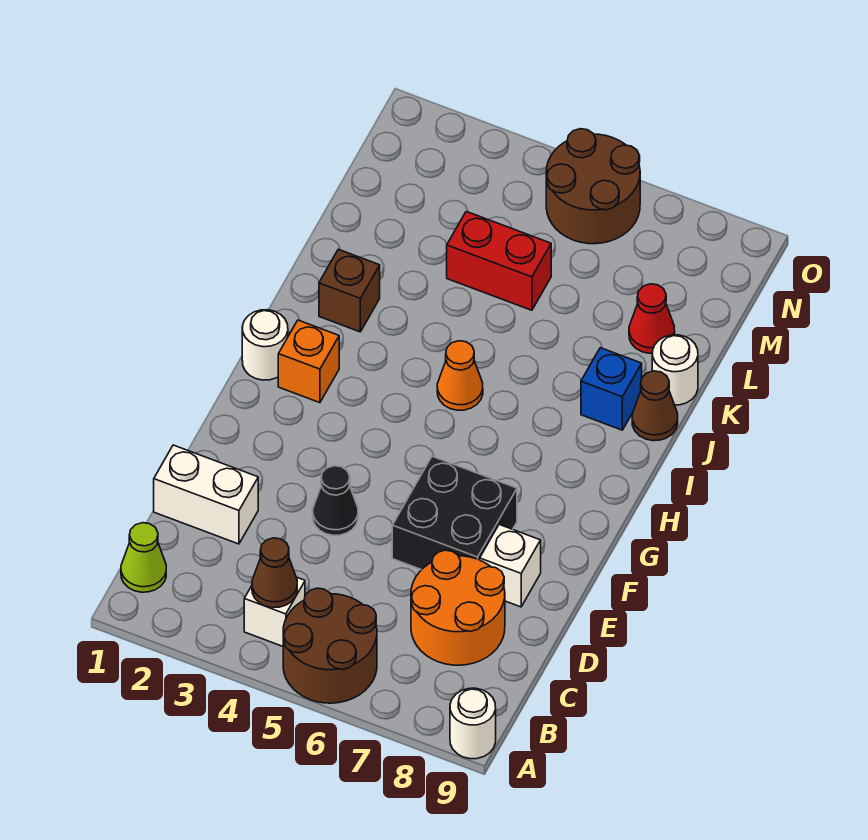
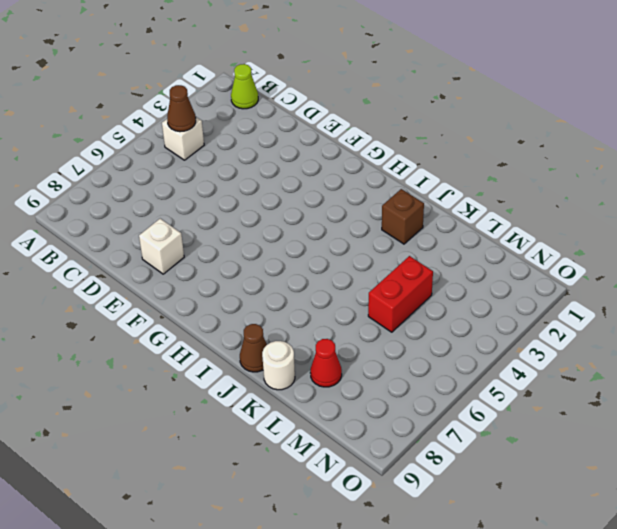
none -> brown 2x2 round brick [283,588,377,703]
none -> white 1x1 round brick [450,688,496,759]
none -> orange 2x2 round brick [411,550,505,665]

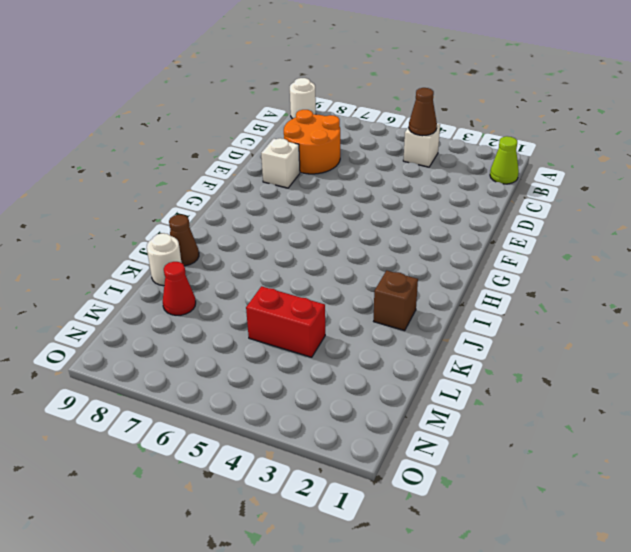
none -> brown 2x2 round brick [283,588,377,703]
none -> white 1x2 brick [154,445,258,544]
none -> black 1x1 cone [313,466,358,535]

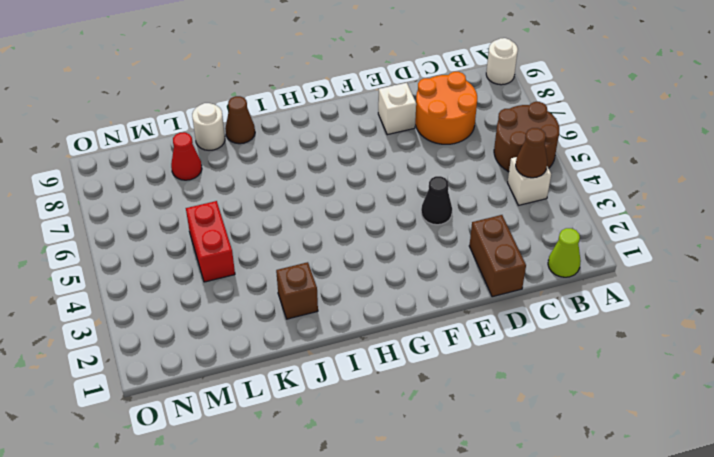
brown 1x2 brick [469,215,526,297] -> white 1x2 brick [154,445,258,544]
none -> black 2x2 brick [392,456,517,570]
none -> white 1x1 round brick [242,310,288,380]
none -> orange 1x1 brick [278,320,339,403]

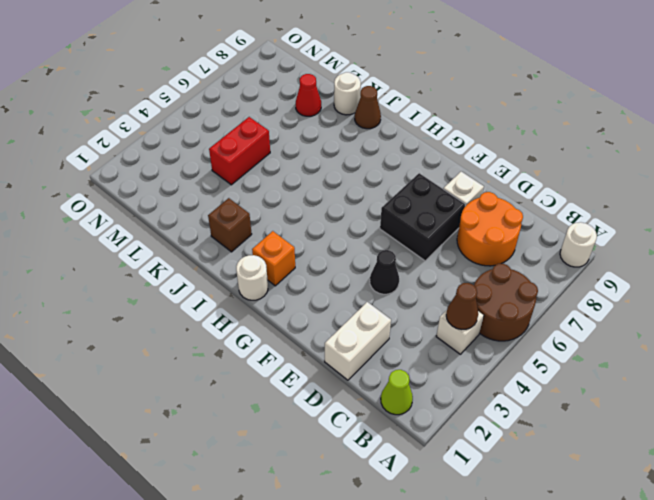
none -> orange 1x1 cone [437,341,483,410]
none -> blue 1x1 brick [581,348,642,430]
none -> brown 2x2 round brick [546,129,640,244]

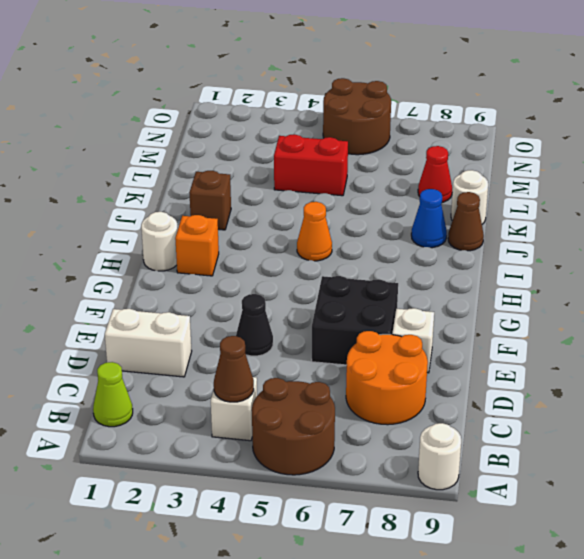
blue 1x1 cone [411,189,447,248] -> blue 1x1 brick [581,348,642,430]

